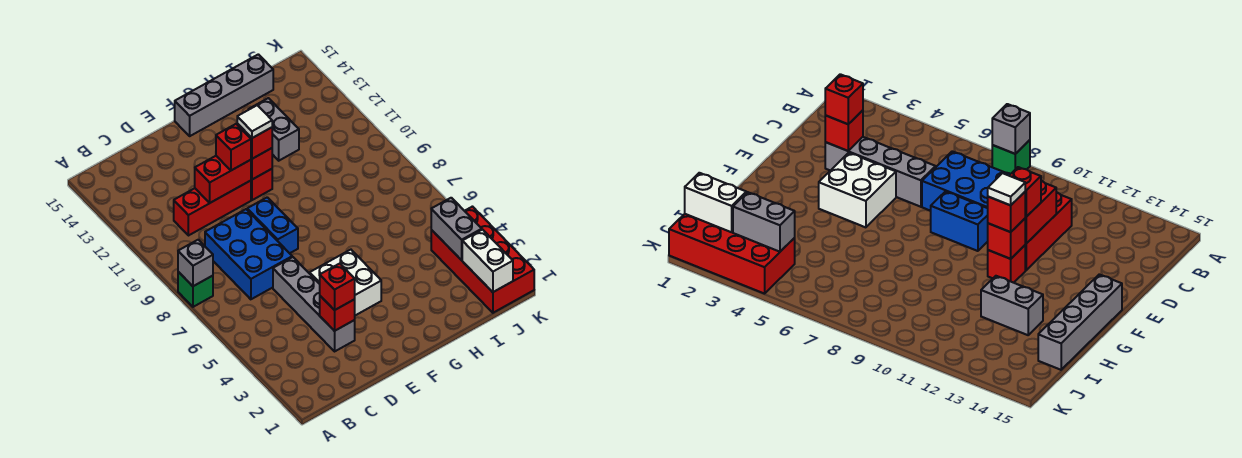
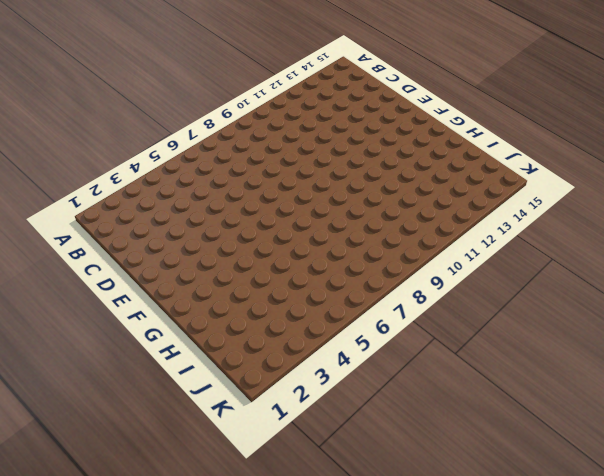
none -> green 1x1 brick [178,272,213,307]
none -> blue 2x3 brick [205,209,292,299]
none -> red 1x3 brick [174,181,251,236]

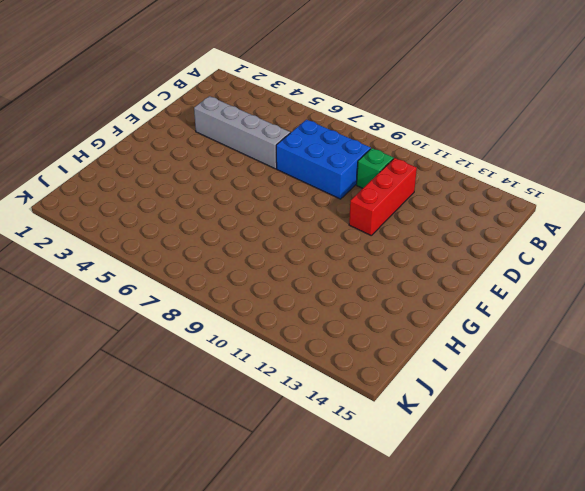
green 1x1 brick [357,148,394,188] -> green 1x1 brick moved to [178,272,213,307]
none -> white 2x2 brick [310,250,381,315]
none -> blue 1x2 brick [247,197,298,253]
none -> red 1x1 brick [251,169,272,200]

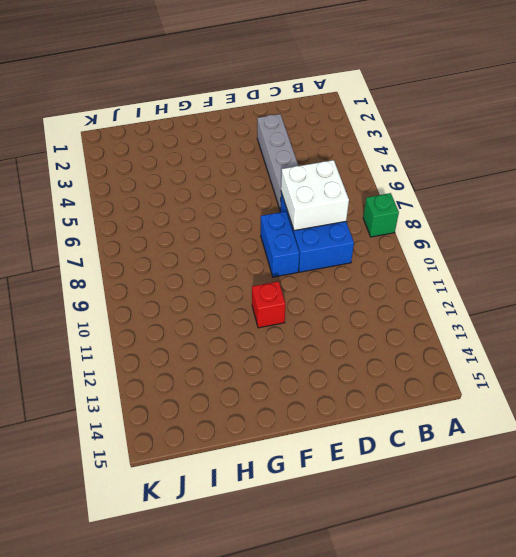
white 2x2 brick [281,160,349,231] -> white 2x2 brick moved to [310,250,381,315]
none -> red 1x3 brick [174,181,251,236]
none -> grey 1x4 brick [175,54,273,136]
none -> grey 1x2 brick [248,98,299,161]

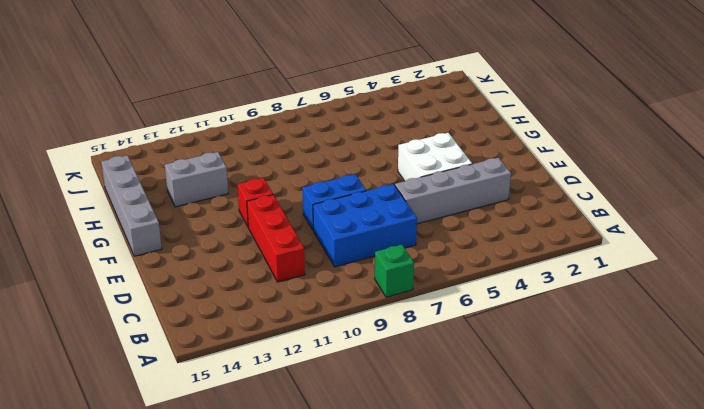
none -> red 2x4 brick [431,207,534,313]
none -> grey 1x1 brick [178,240,213,286]
none -> red 1x1 brick [320,296,355,331]

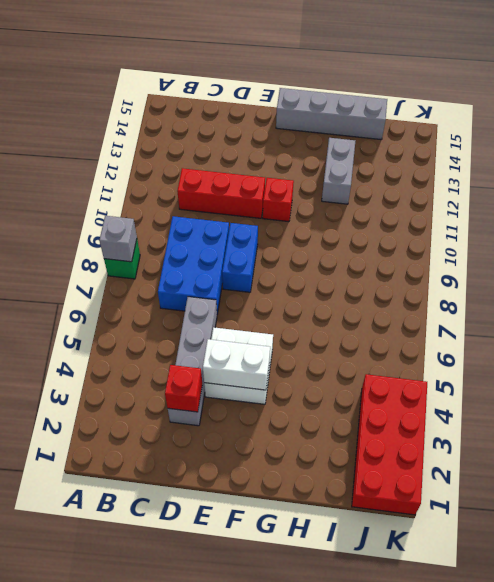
white 1x2 brick [203,339,270,390] -> white 1x2 brick turned to [462,230,513,292]
none -> red 1x2 brick [195,156,251,203]
none -> red 1x1 brick [251,148,272,179]
none -> grey 1x2 brick [431,198,482,260]

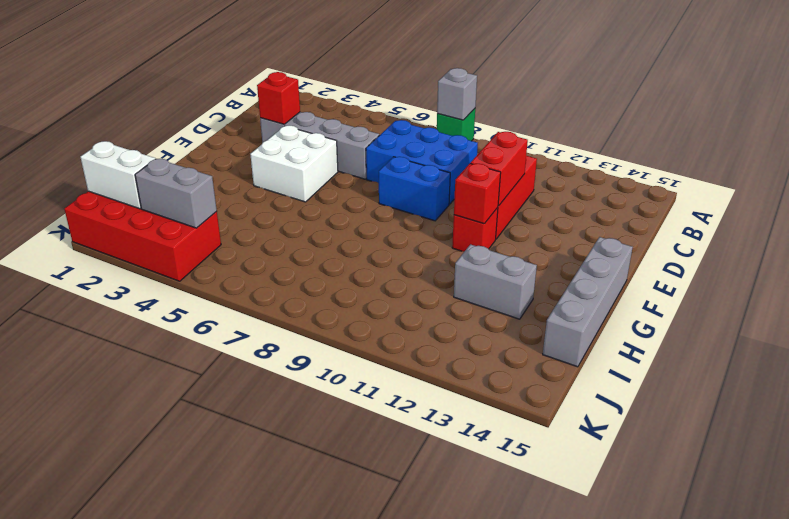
none -> red 1x1 brick [320,264,355,310]
none -> red 1x1 brick [216,124,251,170]
none -> red 1x1 brick [237,124,272,159]

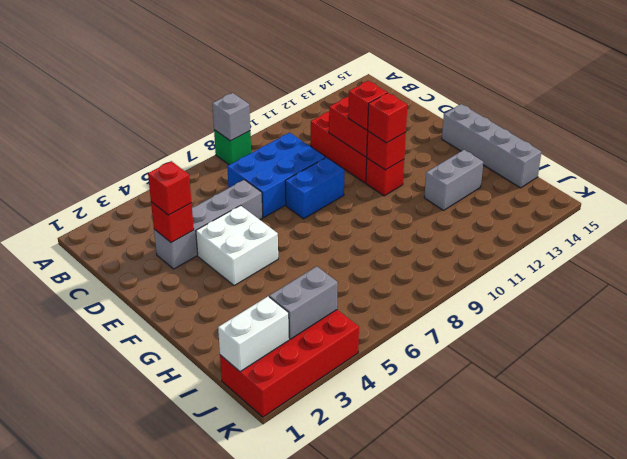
none -> white 1x1 tile [237,105,272,138]

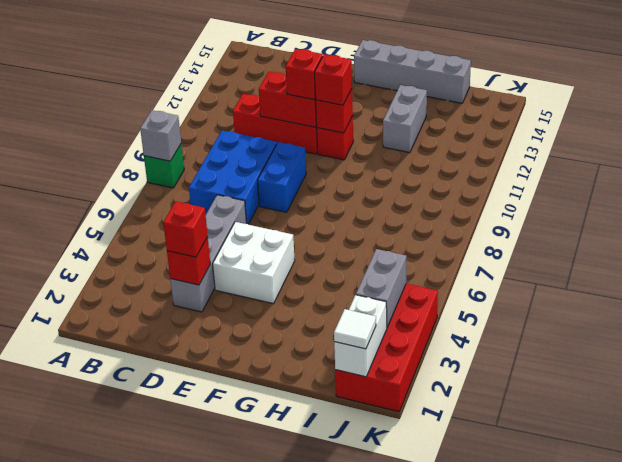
white 1x1 tile [334,309,376,349] -> white 1x1 tile moved to [237,105,272,138]

